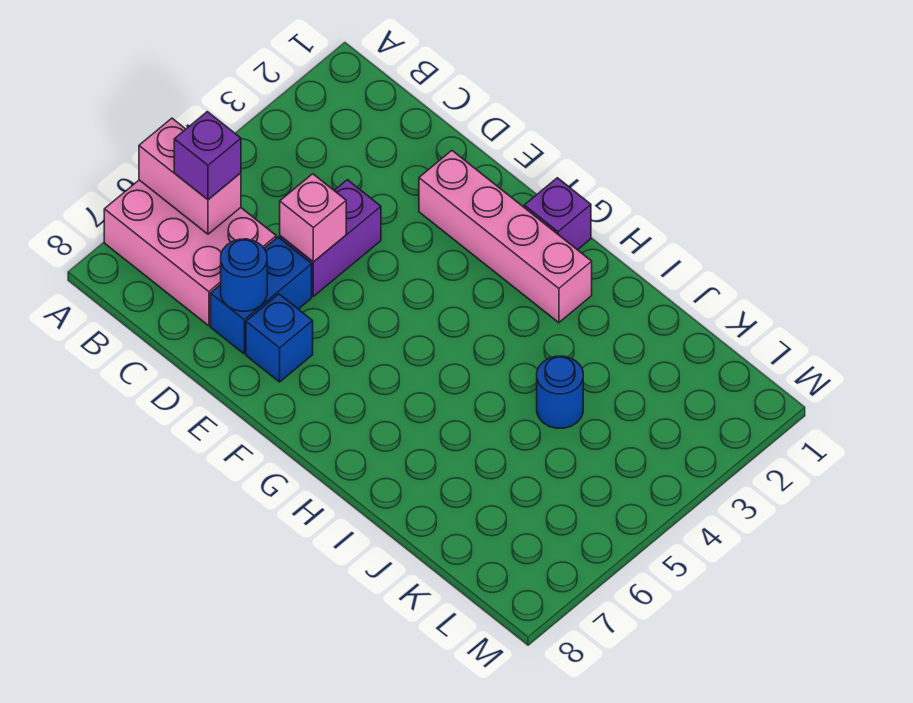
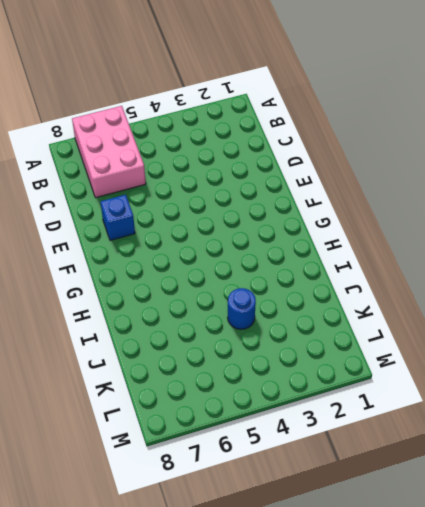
none -> purple 1x2 brick [280,180,381,296]
none -> blue 1x2 brick [211,237,312,354]

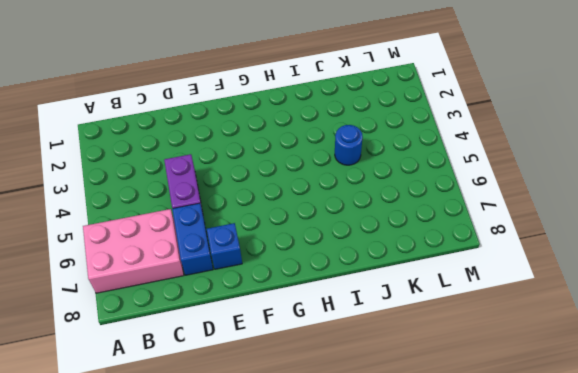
none -> pink 1x4 brick [419,151,592,323]
none -> purple 1x1 brick [524,178,591,250]

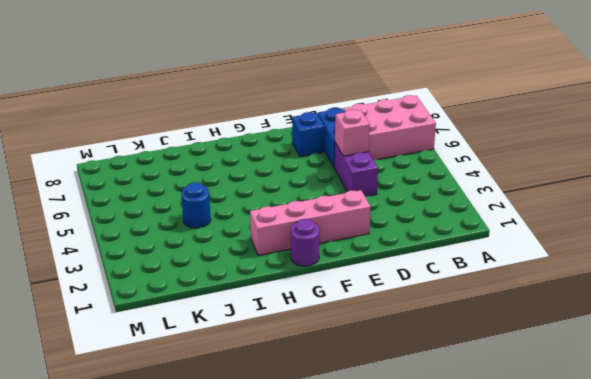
purple 1x1 round brick [291,219,320,266] -> purple 1x1 brick [524,178,591,250]
none -> pink 1x2 brick [139,118,241,234]
none -> blue 1x1 round brick [221,239,267,311]

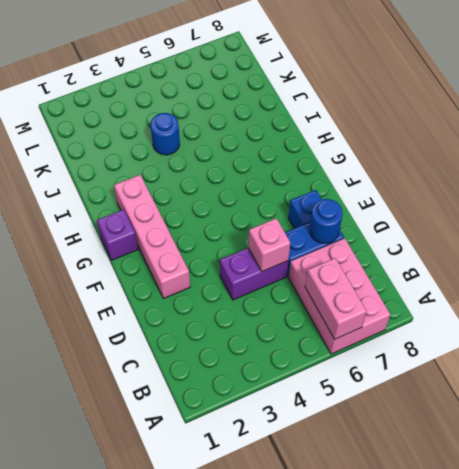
none -> purple 1x1 brick [174,112,241,200]

